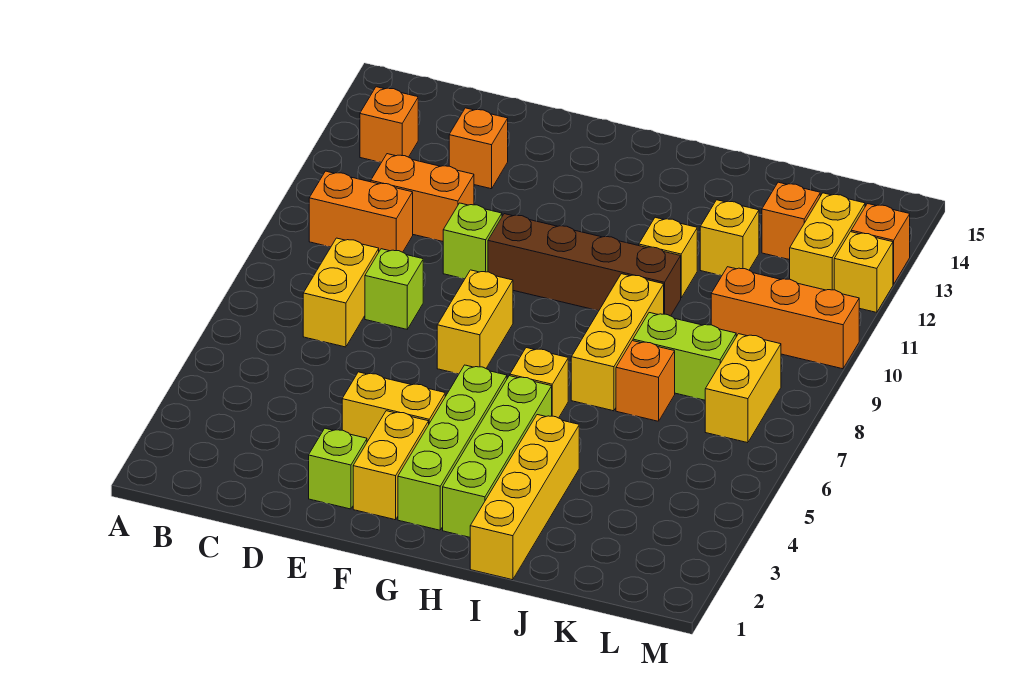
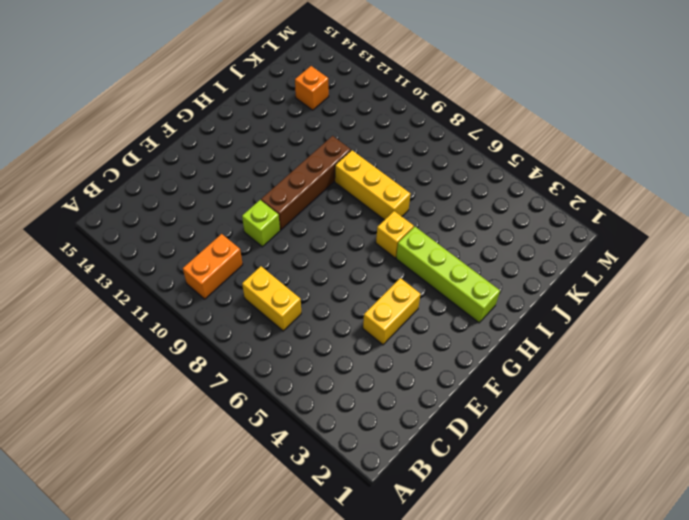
none -> orange 1x1 brick [360,87,418,163]
none -> orange 1x2 brick [371,154,474,241]
none -> lime 1x1 brick [365,249,423,329]

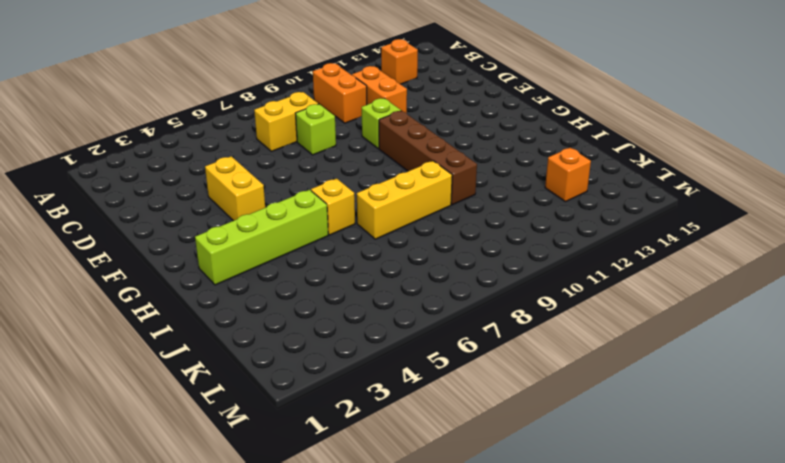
none -> orange 1x1 brick [449,108,508,189]
none -> lime 1x1 brick [309,428,367,509]
none -> yellow 1x2 brick [353,411,429,520]

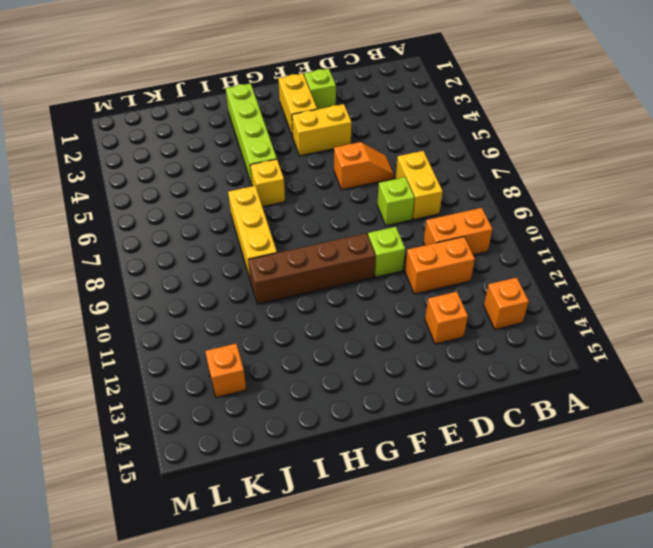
orange 1x2 slope [334,142,394,190] -> none
none -> yellow 1x2 brick [437,270,513,374]
none -> lime 1x4 brick [398,365,507,530]
none -> yellow 1x4 brick [470,415,579,580]

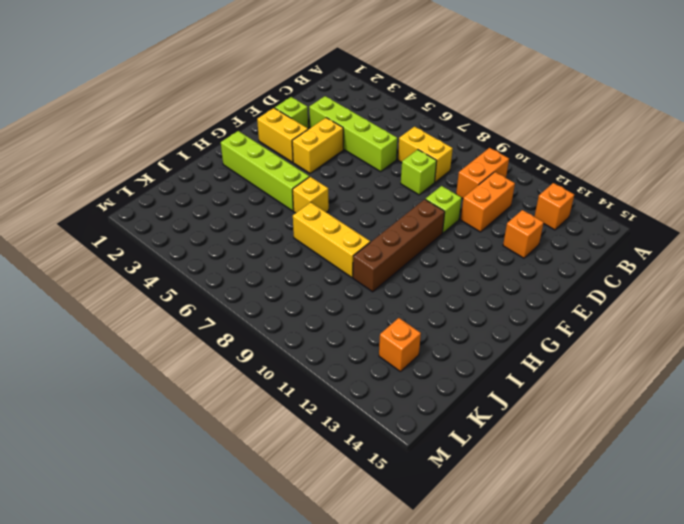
lime 1x4 brick [309,96,397,172] -> lime 1x4 brick moved to [398,365,507,530]
none -> yellow 1x2 brick [437,270,513,374]
none -> yellow 1x4 brick [470,415,579,580]
none -> yellow 1x1 brick [639,217,697,298]

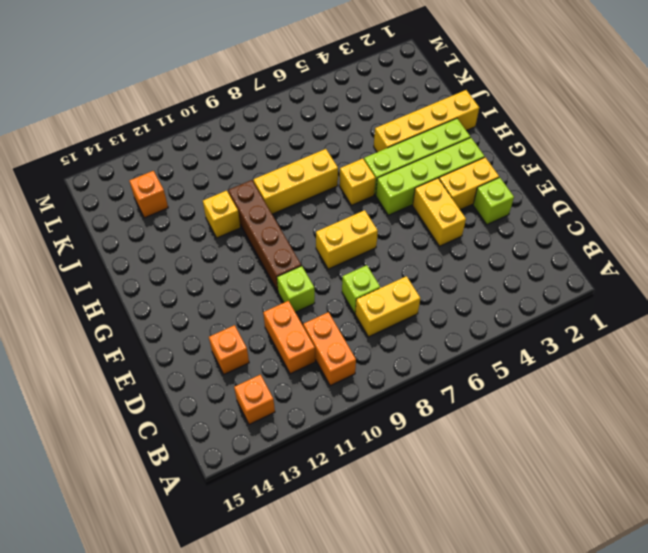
none -> orange 1x1 brick [616,341,675,421]
none -> lime 1x2 brick [633,313,736,400]
none -> yellow 1x1 brick [700,200,759,276]

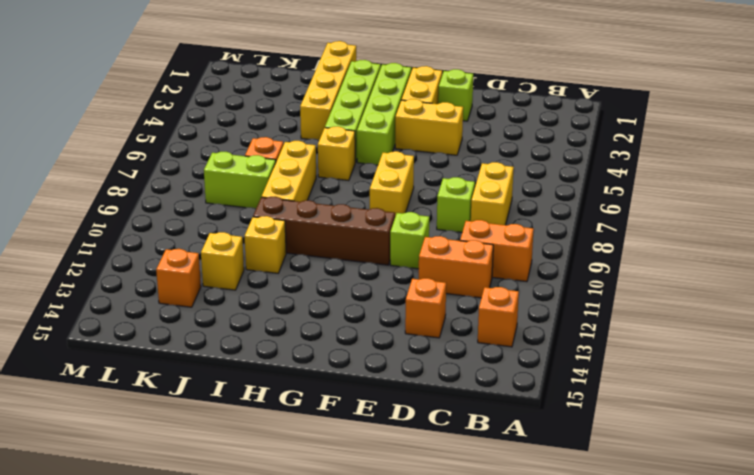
none -> orange 1x3 brick [711,267,859,369]
none -> yellow 1x2 brick [705,334,781,443]
none -> yellow 1x2 brick [790,193,865,290]

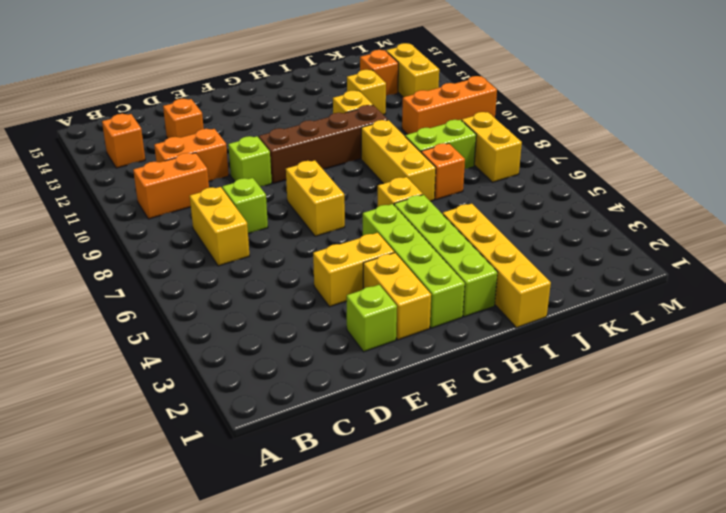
none -> yellow 1x1 brick [834,232,893,312]
none -> orange 1x1 brick [851,204,910,284]

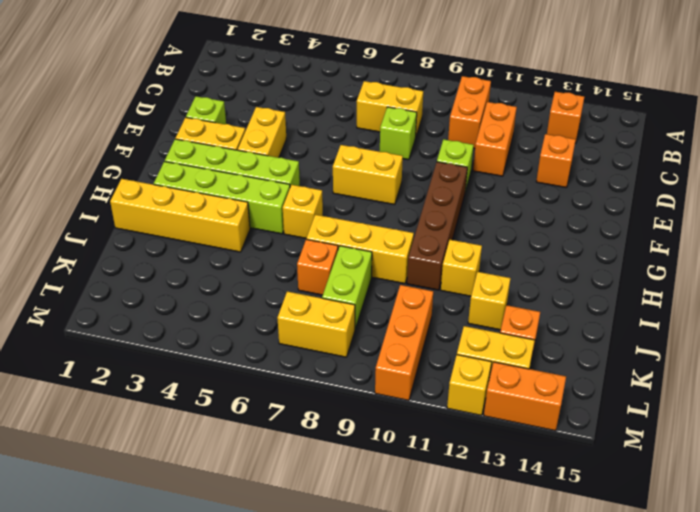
orange 1x2 brick [484,362,566,431] -> orange 1x1 brick [851,204,910,284]

